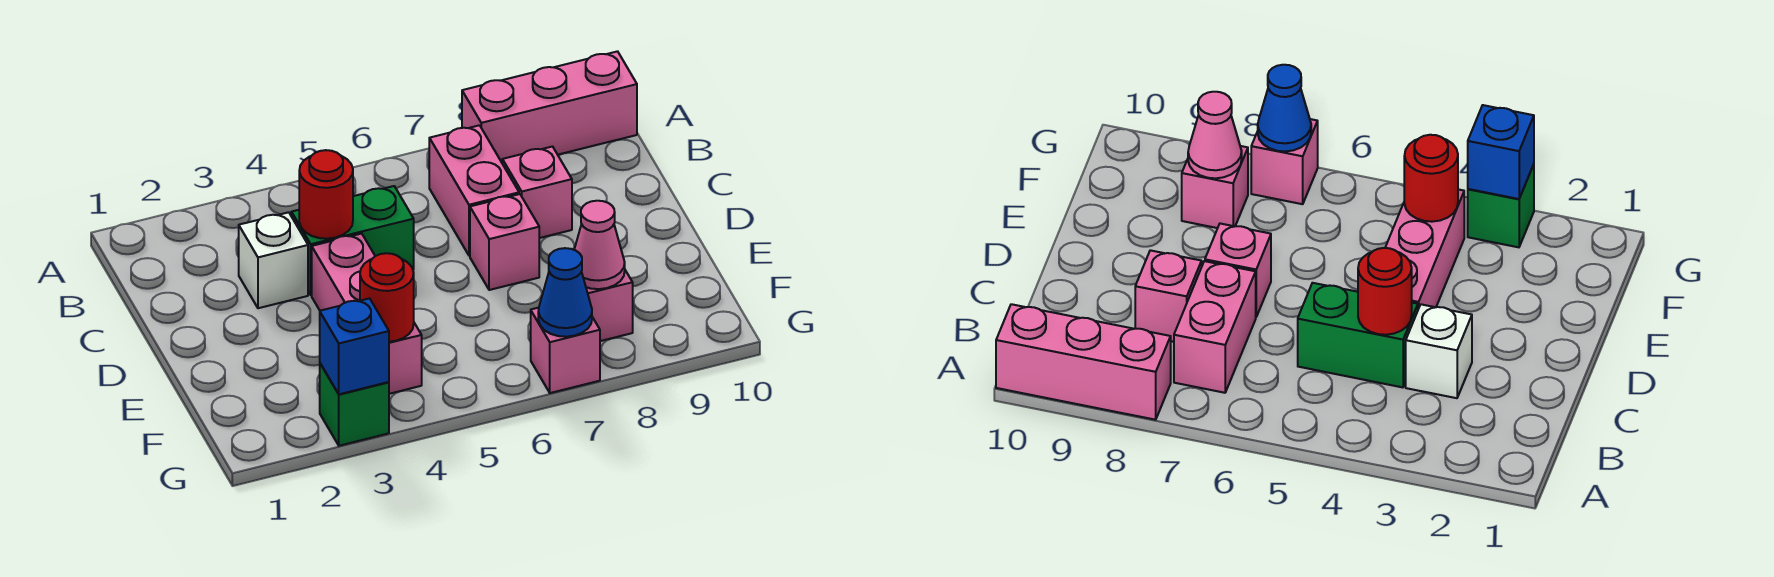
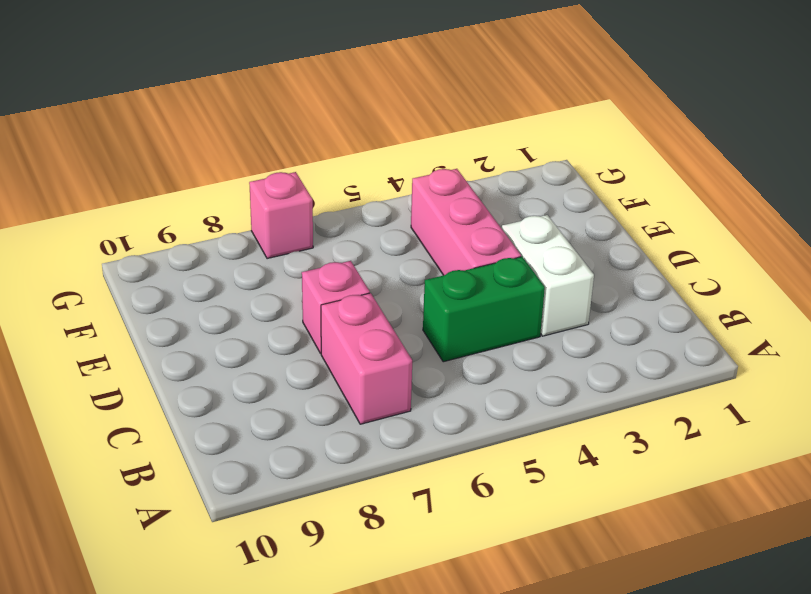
white 1x2 brick [502,215,594,336] -> white 1x1 brick [239,212,308,308]
none -> pink 1x3 brick [462,51,637,162]
none -> pink 1x1 brick [502,147,572,238]
none -> pink 1x1 brick [586,270,633,341]

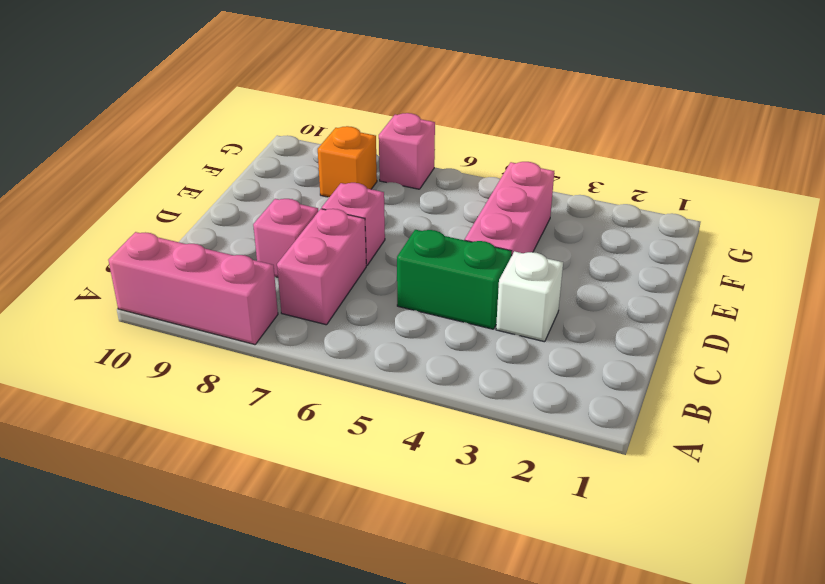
orange 1x1 brick [318,126,377,197] -> pink 1x1 brick [586,270,633,341]
none -> green 1x1 brick [320,364,389,446]
none -> red 1x1 round brick [299,150,353,239]
none -> red 1x1 round brick [360,253,414,342]

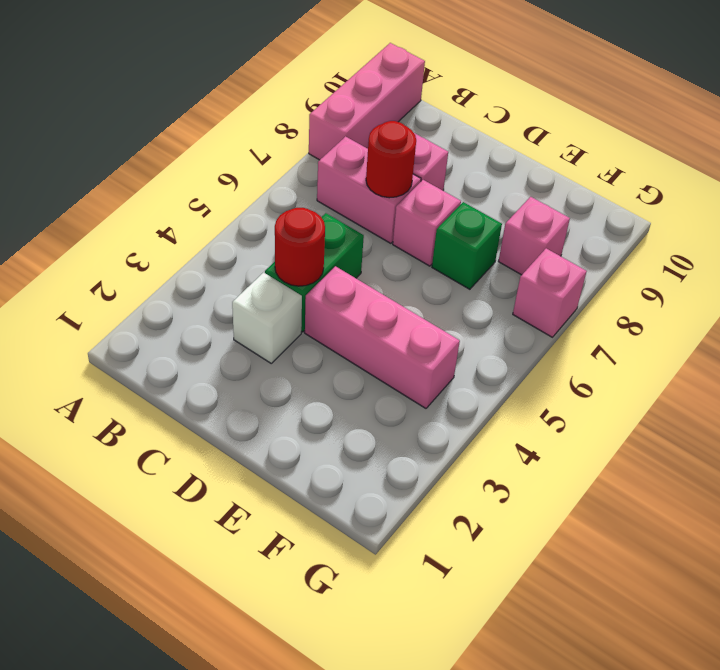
red 1x1 round brick [366,121,416,198] -> red 1x1 round brick moved to [360,253,414,342]
green 1x1 brick [432,202,502,289] -> green 1x1 brick moved to [320,364,389,446]
none -> pink 1x1 cone [574,201,625,289]
none -> blue 1x1 brick [320,298,389,394]
none -> blue 1x1 cone [538,248,592,337]

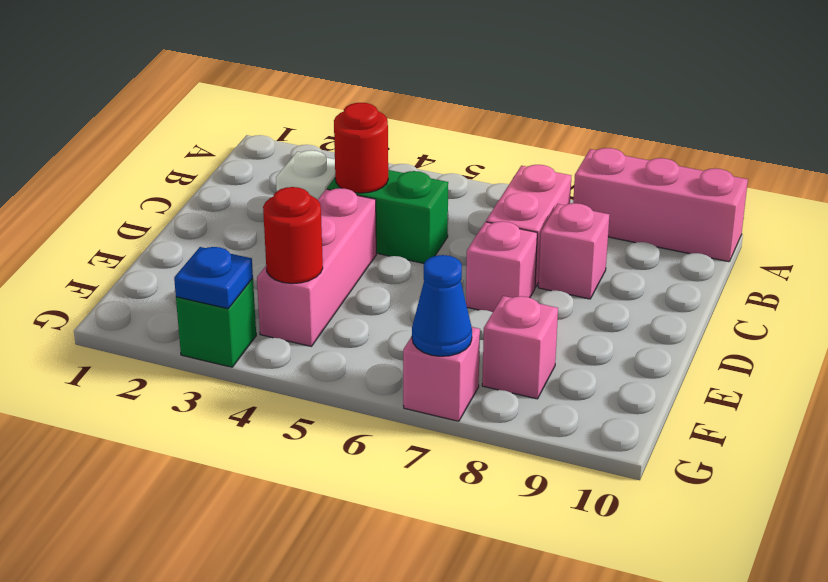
blue 1x1 plate [174,247,253,309] -> blue 1x1 brick [320,298,389,394]
none -> pink 1x1 cone [574,201,625,289]

